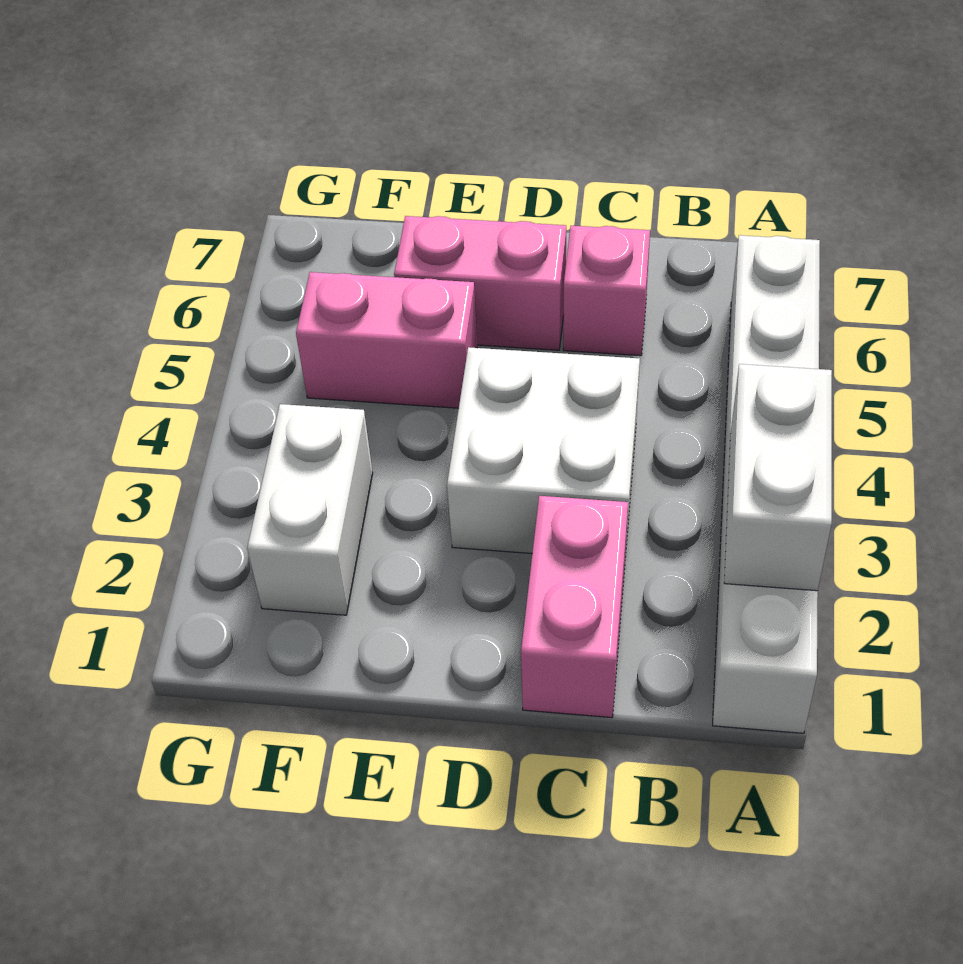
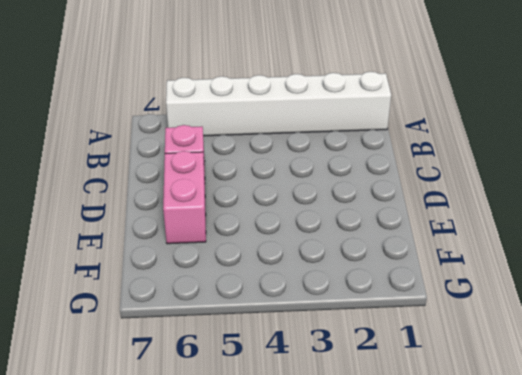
none -> pink 1x2 brick [521,496,628,718]
none -> white 2x2 brick [447,347,640,557]

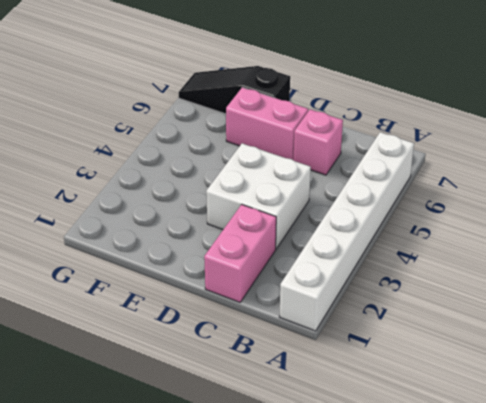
black 1x3 slope [179,66,290,114] -> none
none -> pink 1x2 brick [296,272,477,408]
none -> white 1x2 brick [247,404,373,615]

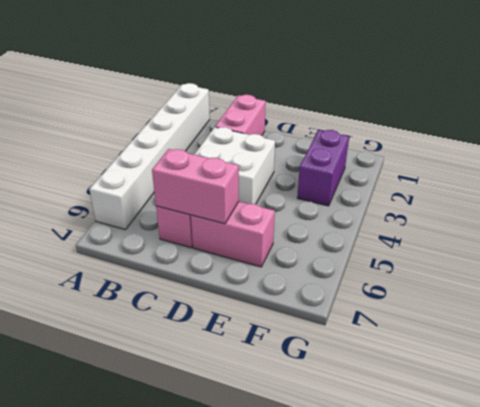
pink 1x2 brick [152,149,239,224] -> pink 1x2 brick moved to [296,272,477,408]
purple 1x2 brick [297,130,349,206] -> white 1x2 brick [247,404,373,615]
none -> white 1x2 brick [724,364,832,591]

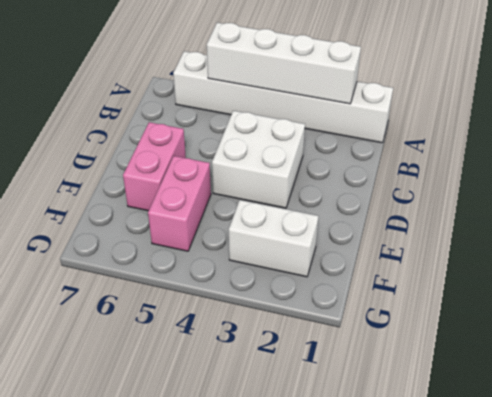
white 1x4 brick [207,23,361,104] -> white 1x2 brick [724,364,832,591]
none -> pink 1x2 brick [521,496,628,718]
none -> pink 1x1 brick [563,226,650,356]

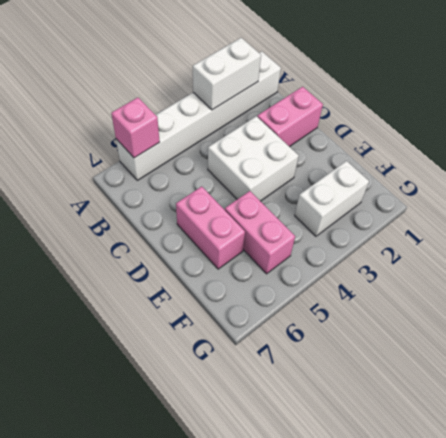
pink 1x1 brick [111,98,160,158] -> pink 1x1 brick moved to [563,226,650,356]

